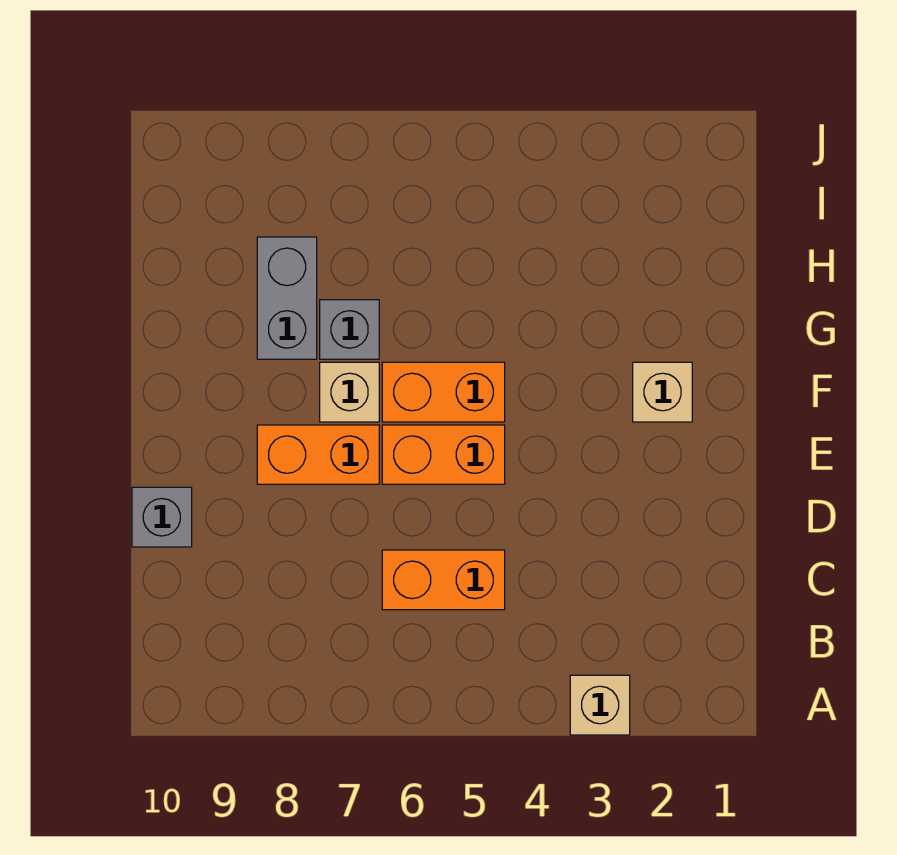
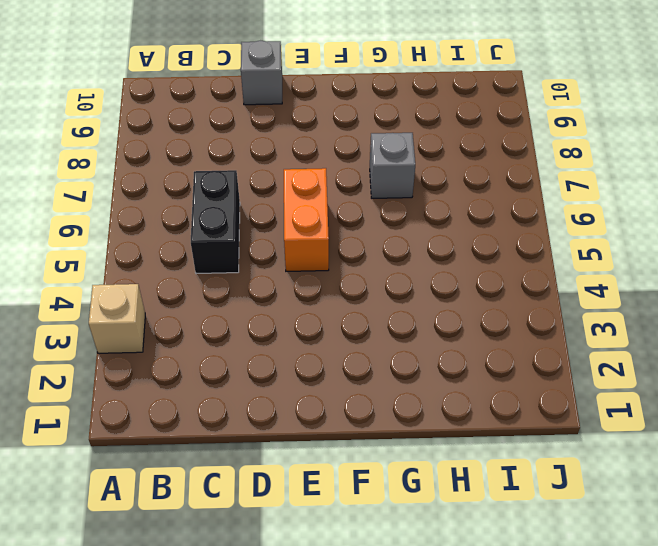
black 1x2 brick [191,170,240,274] -> orange 1x2 brick [382,550,505,610]
none -> orange 1x2 brick [257,425,379,484]
none -> tan 1x1 brick [633,362,692,422]

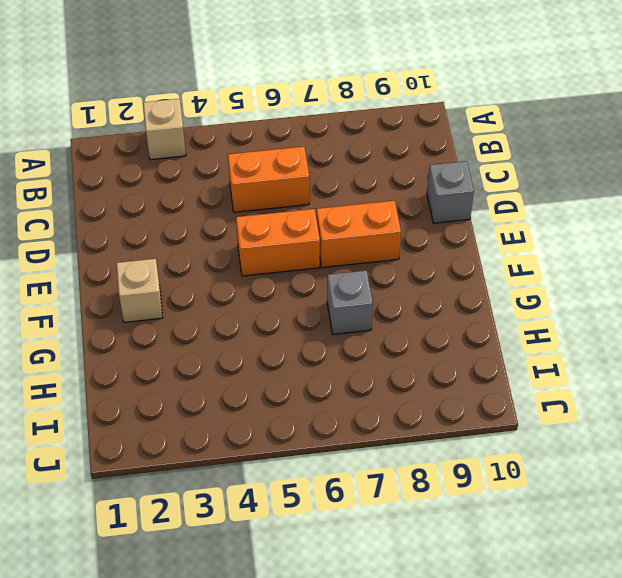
none -> orange 1x2 brick [382,362,505,422]
none -> tan 1x1 brick [320,362,379,422]

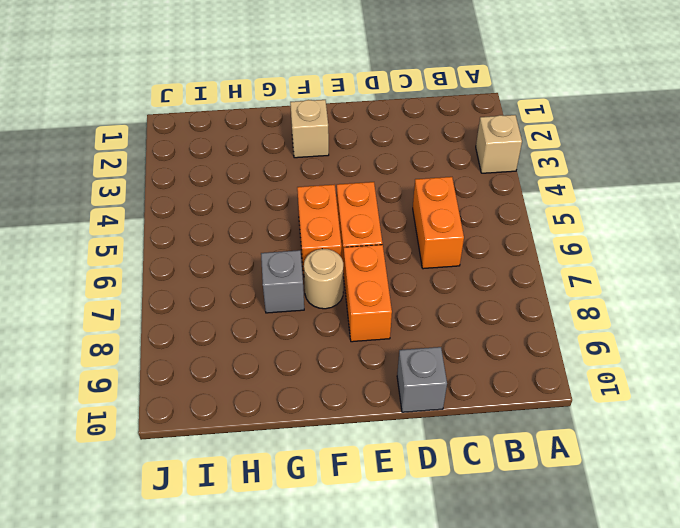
tan 1x1 round brick [304,249,343,309] -> tan 1x1 brick [320,362,379,422]
none -> grey 1x2 brick [257,237,317,359]

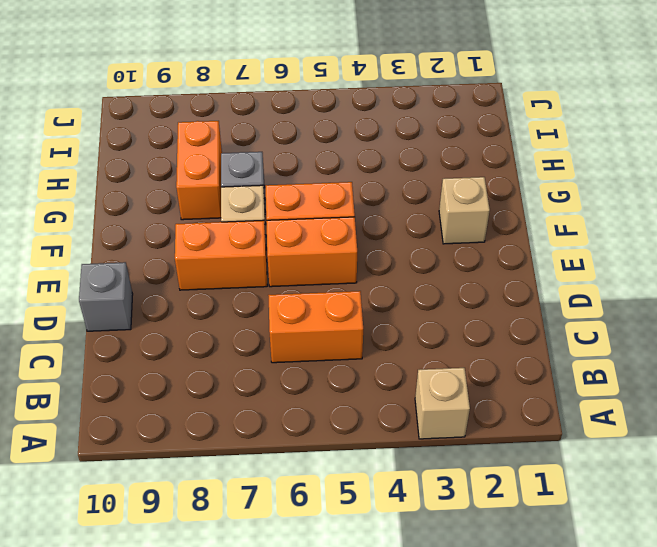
orange 1x2 brick [176,121,222,220] -> grey 1x2 brick [257,237,317,359]

